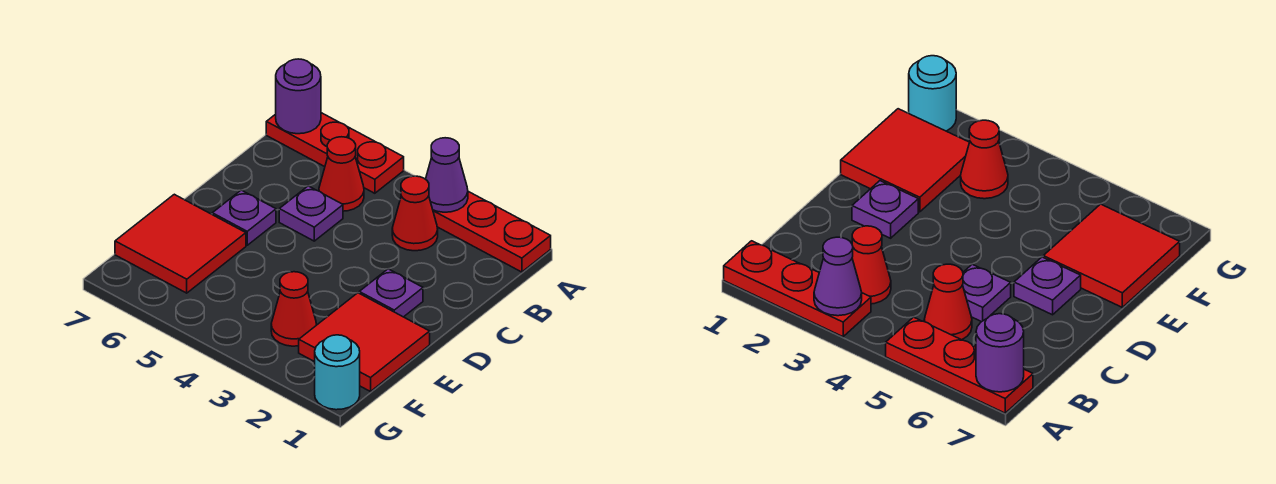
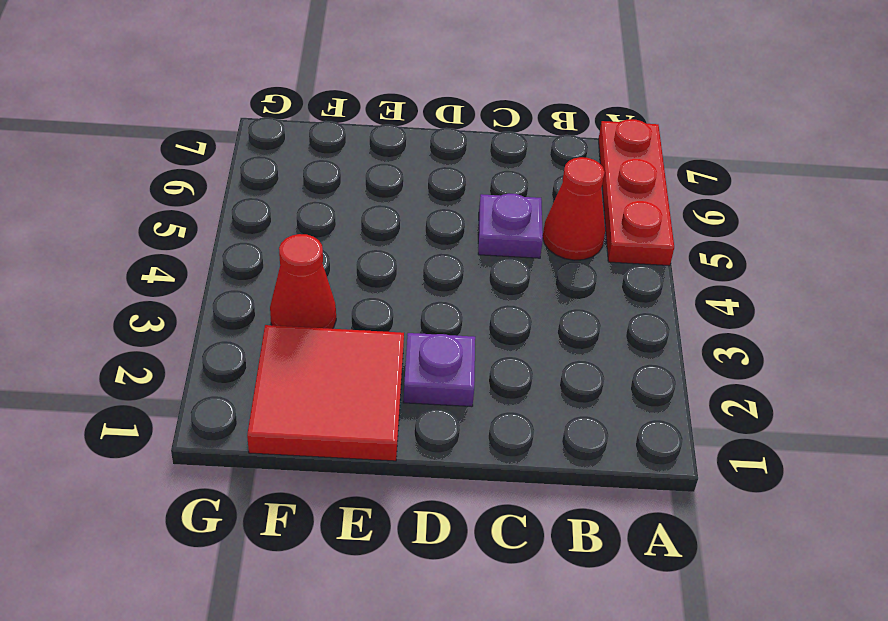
none -> red 1x3 plate [433,191,551,272]
none -> red 1x1 cone [392,176,438,251]
none -> purple 1x1 plate [212,190,276,245]

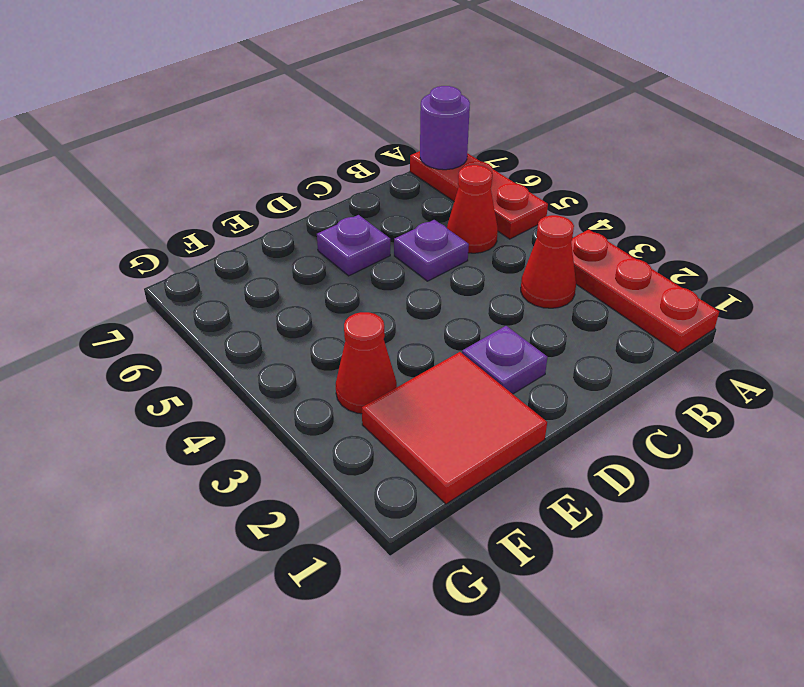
none -> red 2x2 tile [115,194,246,293]
none -> cyan 1x1 round brick [315,335,360,410]
none -> purple 1x1 cone [426,138,468,212]

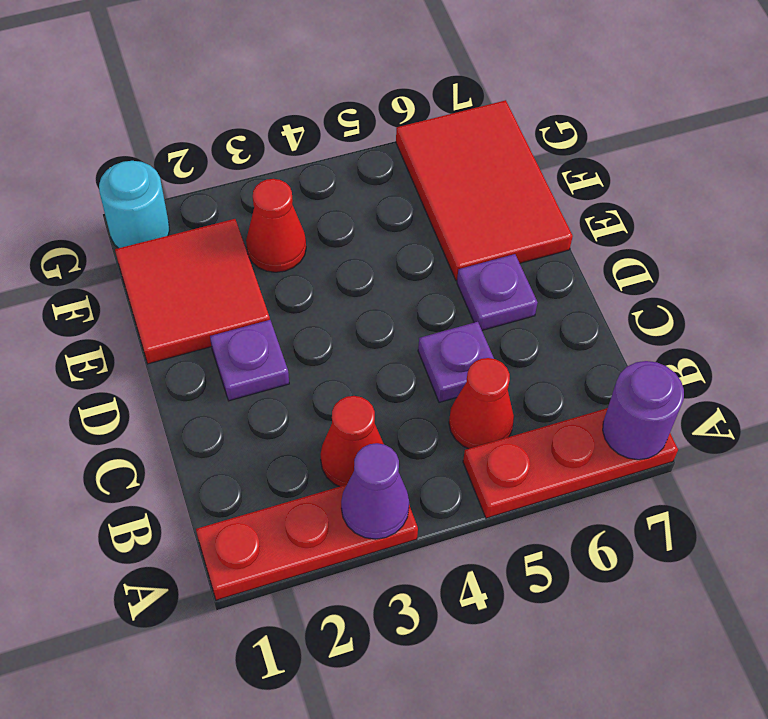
red 2x3 tile [396,100,573,281] -> red 2x2 tile [115,194,246,293]

